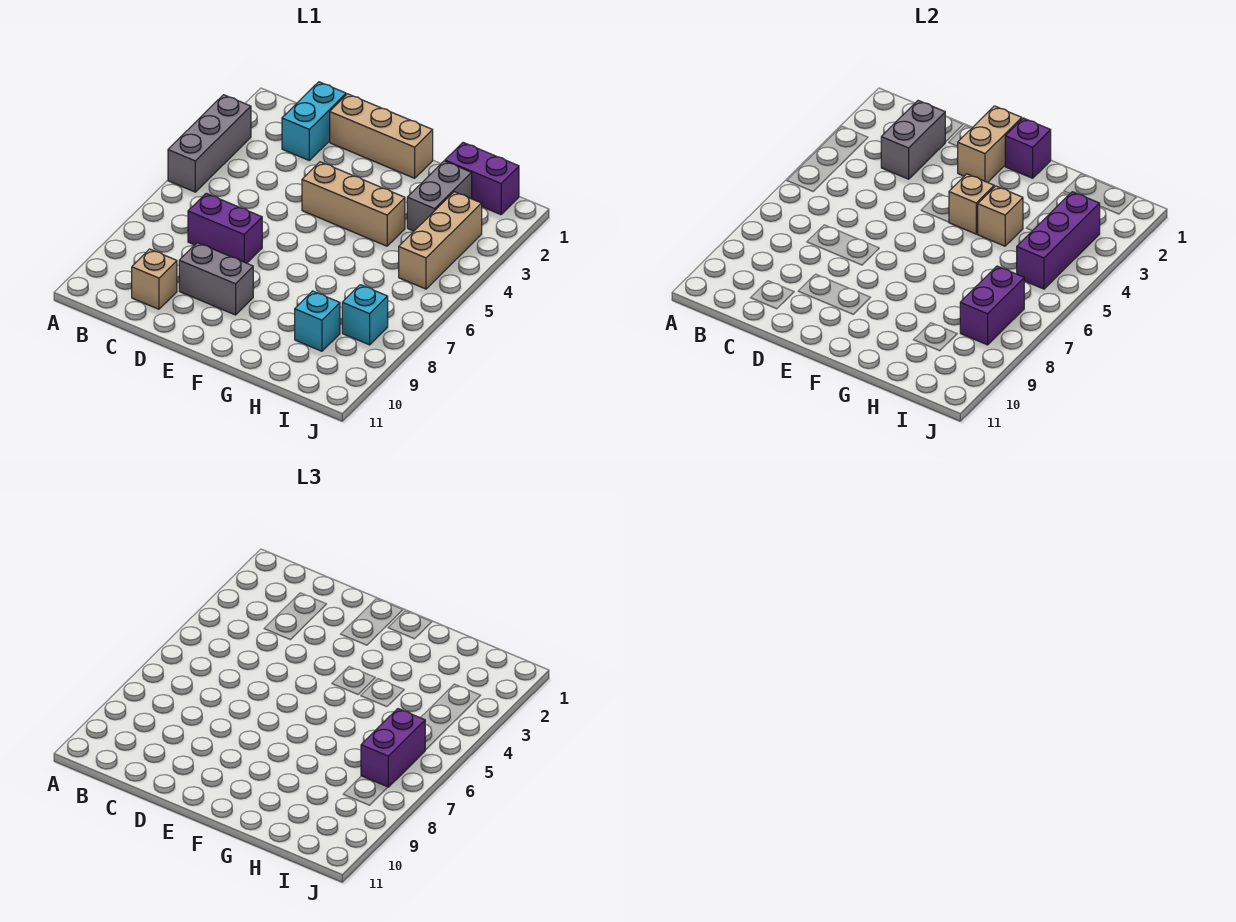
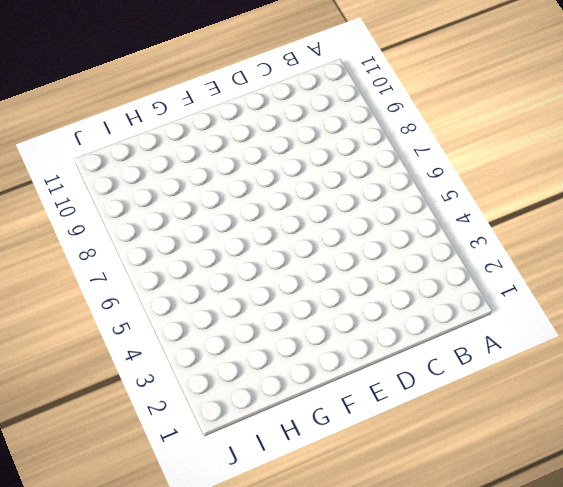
none -> grey 1x3 brick [168,95,251,192]
none -> cyan 1x2 brick [282,82,346,160]
none -> purple 1x2 brick [188,193,262,263]

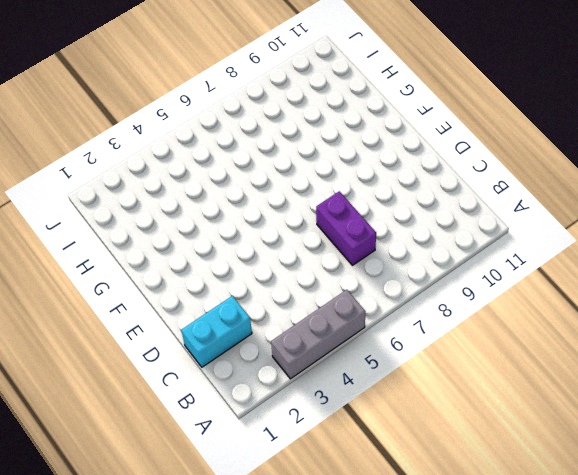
none -> tan 1x1 brick [132,249,177,309]
none -> tan 1x3 brick [330,94,433,178]
none -> grey 1x2 brick [179,243,253,315]

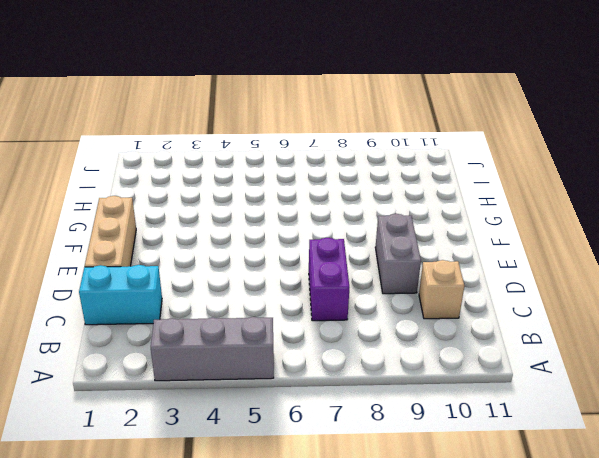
none -> tan 1x3 brick [302,162,405,246]
none -> purple 1x2 brick [445,143,519,215]
none -> grey 1x2 brick [407,161,472,231]

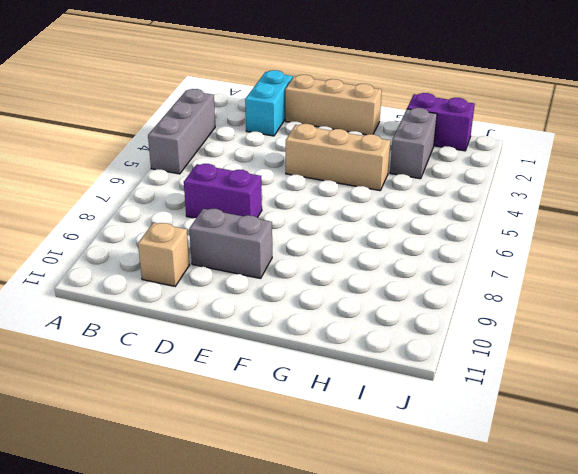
none -> cyan 1x1 brick [295,291,340,351]
none -> tan 1x3 brick [399,192,482,289]
none -> cyan 1x1 brick [342,285,388,345]

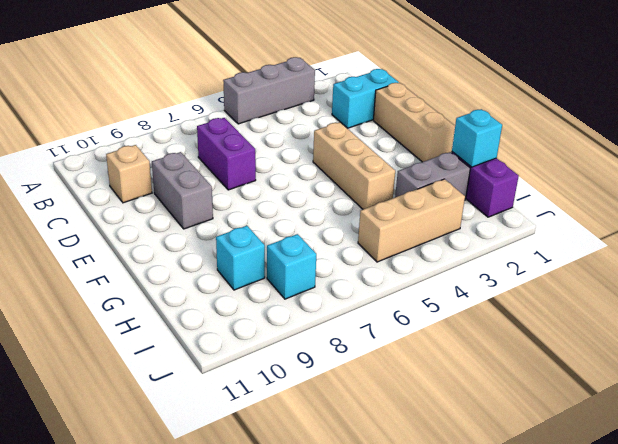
cyan 1x1 brick [452,109,502,167] -> none
none -> grey 1x2 brick [881,101,945,179]
none -> tan 1x2 brick [958,106,1022,182]
none -> purple 1x1 brick [1005,118,1051,178]

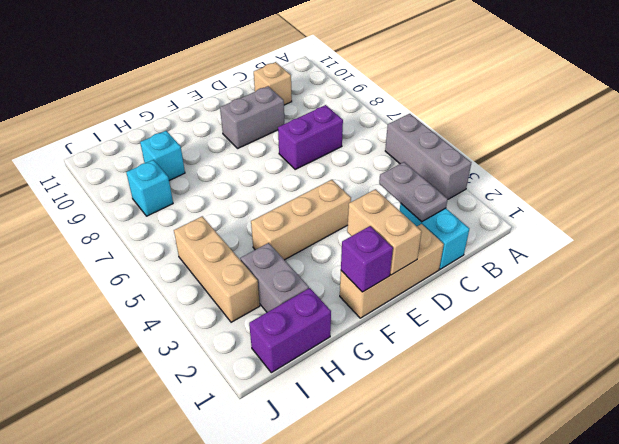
grey 1x2 plate [379,162,448,222] -> grey 1x2 brick [881,101,945,179]
none -> tan 1x1 brick [949,174,994,234]
none -> tan 1x1 brick [978,186,1023,246]
none -> purple 1x3 brick [1017,192,1100,289]

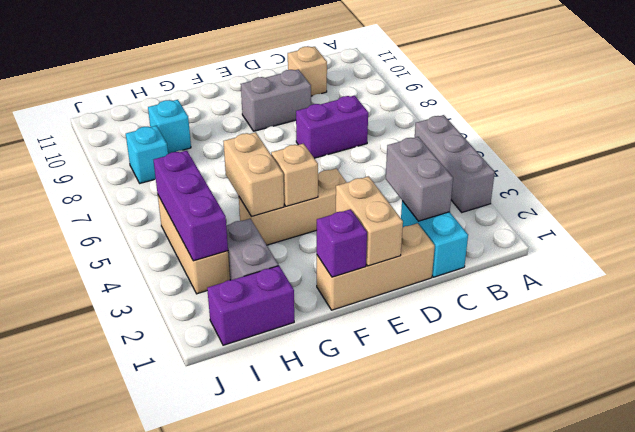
tan 1x2 brick [223,132,284,217] -> tan 1x1 brick [978,186,1023,246]
none -> purple 1x2 brick [960,266,1024,345]
none -> purple 1x2 brick [361,709,426,787]

